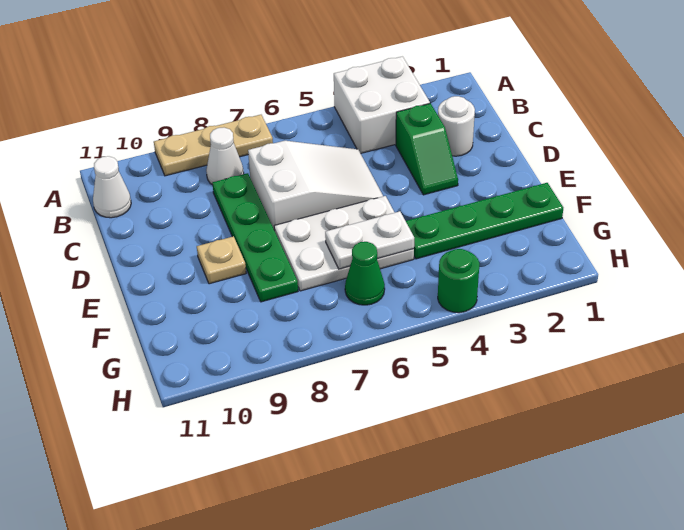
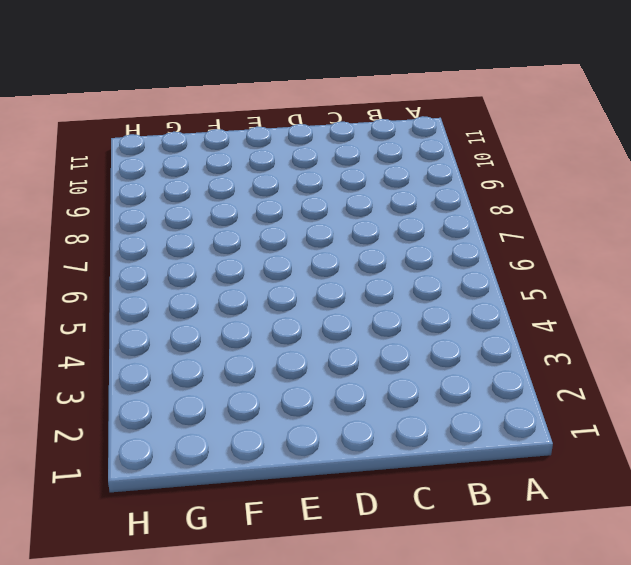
none -> white 2x2 brick [334,56,430,153]
none -> tan 1x3 plate [154,115,273,176]
none -> white 1x1 cone [206,128,244,185]

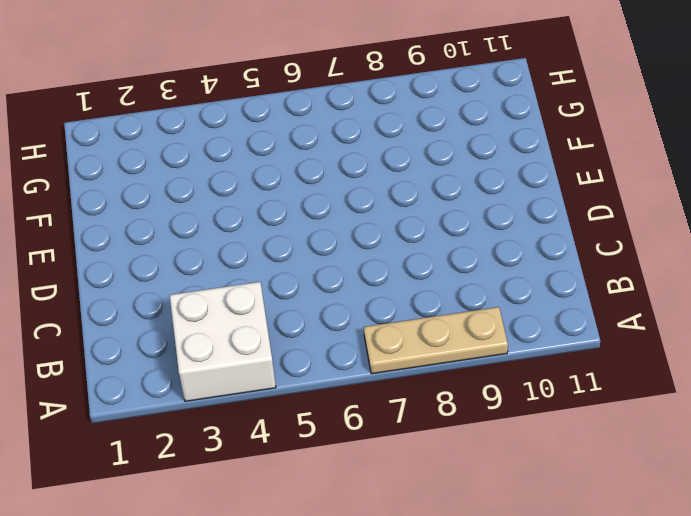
none -> white 1x1 cone [206,128,244,185]
none -> white 1x1 cone [93,156,131,218]
none -> white 1x1 round brick [438,96,475,156]

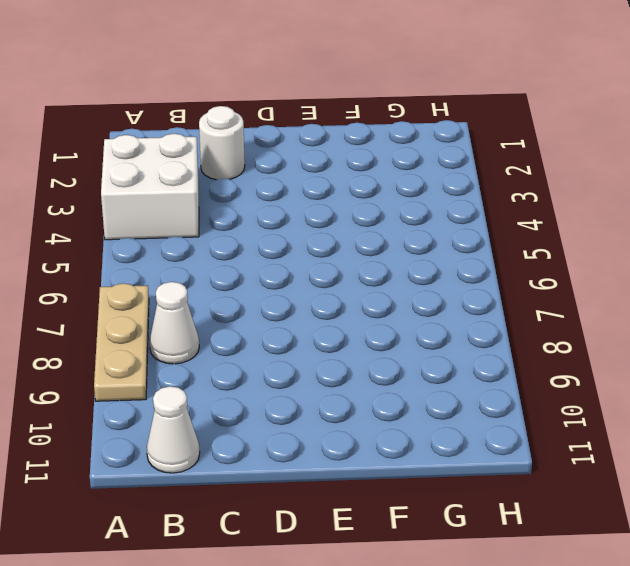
none -> green 1x2 slope [396,103,458,195]
none -> white 2x3 slope [248,141,383,228]
none -> green 1x4 plate [212,173,298,302]

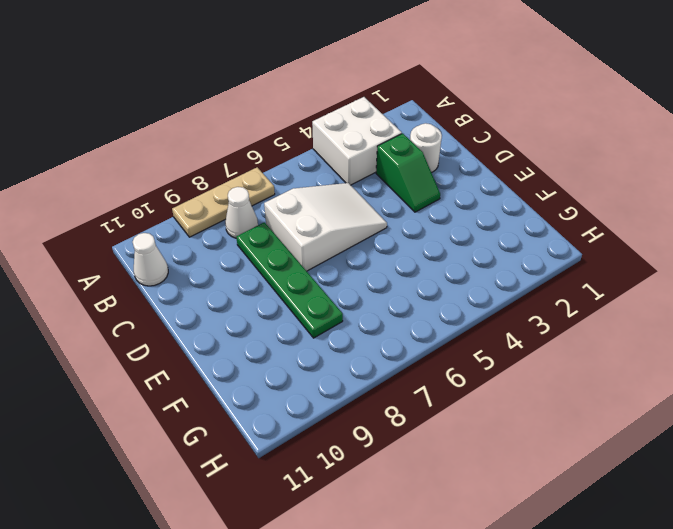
none -> white 2x3 plate [274,196,414,291]
none -> tan 1x1 plate [197,236,246,284]
none -> green 1x4 plate [406,183,563,259]

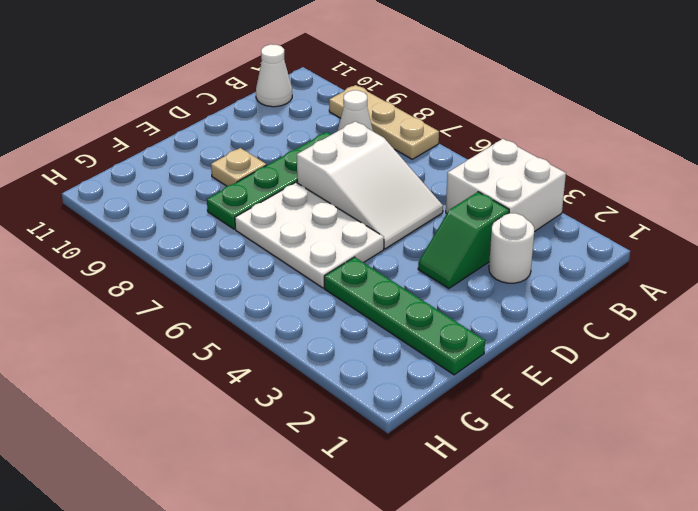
none -> green 1x1 cone [345,242,385,305]
none -> green 1x1 round brick [438,249,480,313]
none -> white 1x2 plate [325,211,414,269]

